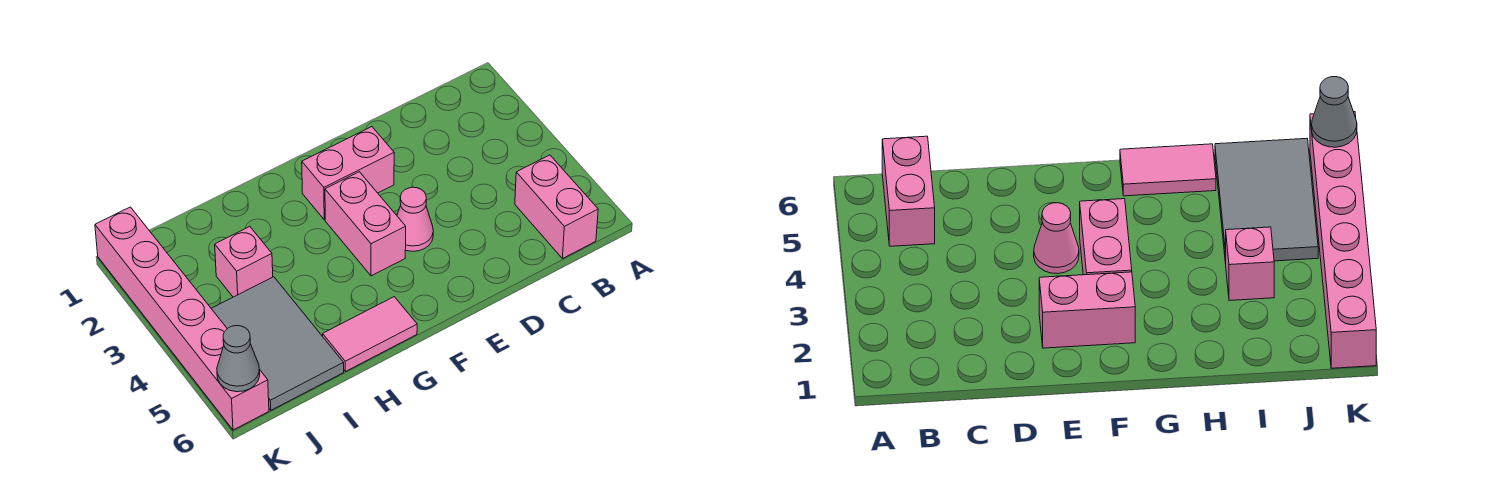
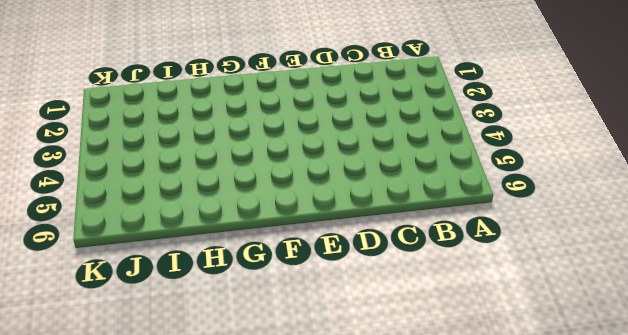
none -> pink 1x2 brick [515,155,598,259]
none -> pink 1x2 brick [302,127,394,220]

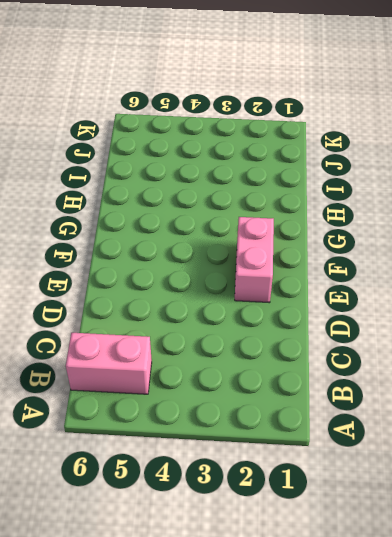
none -> pink 1x1 cone [397,187,433,251]
none -> pink 1x2 brick [325,172,406,276]

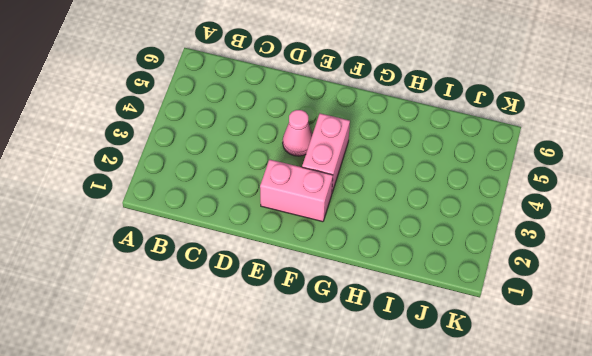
none -> pink 1x2 brick [515,155,598,259]
none -> pink 1x2 tile [323,297,417,372]

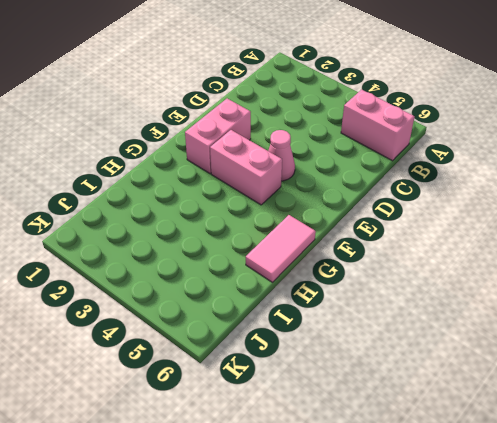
none -> pink 1x1 brick [215,227,273,297]
none -> grey 2x3 tile [211,277,344,410]

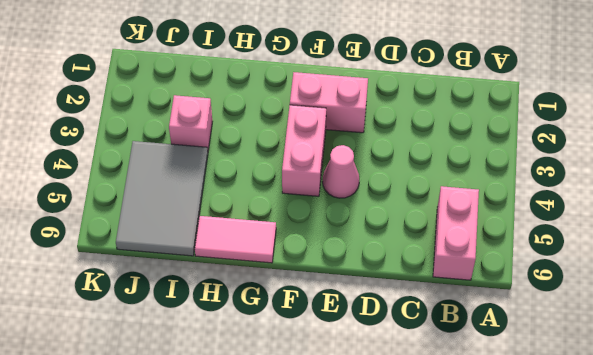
none -> pink 1x6 brick [95,207,269,430]
none -> grey 1x1 cone [217,326,260,392]

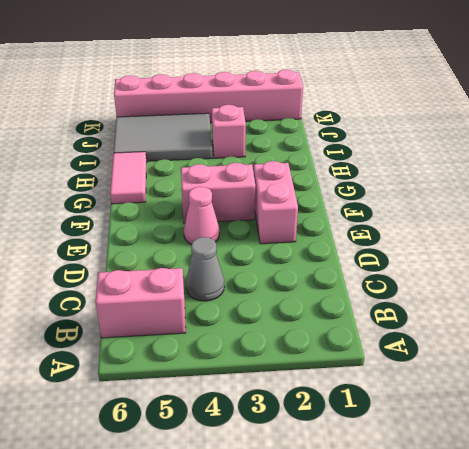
grey 1x1 cone [186,237,224,301] -> grey 1x1 cone moved to [217,326,260,392]

